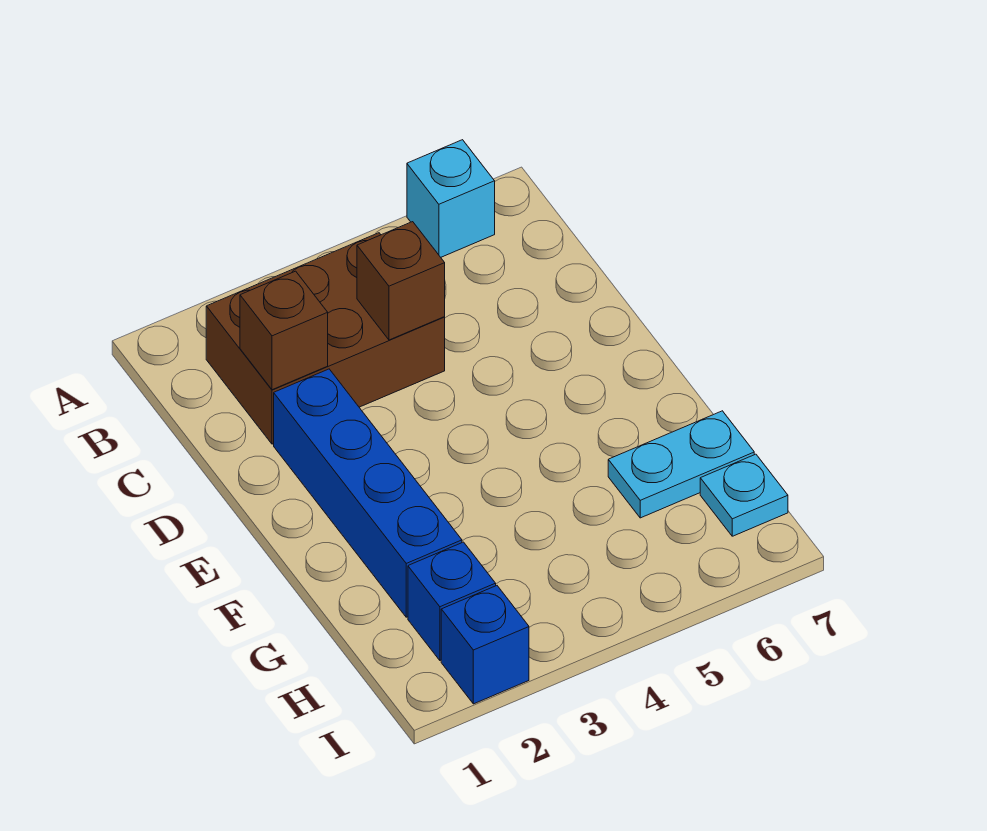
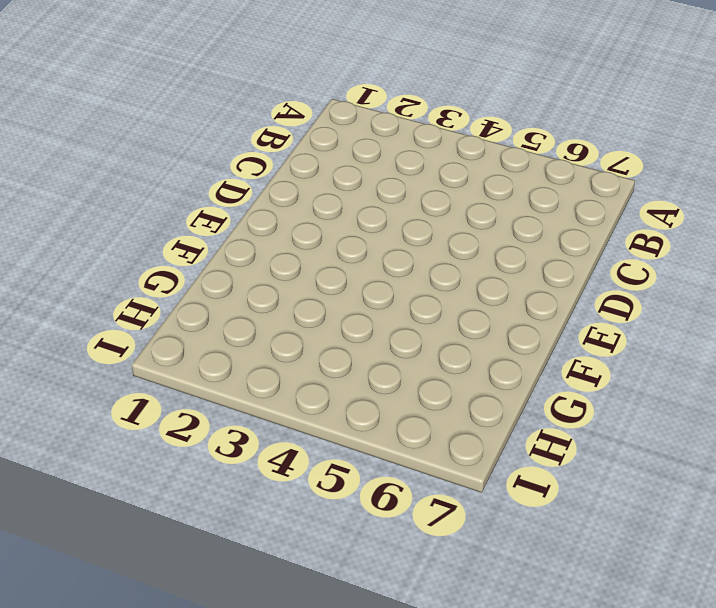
none -> cyan 1x1 brick [407,140,495,257]
none -> brown 2x3 brick [206,233,445,444]

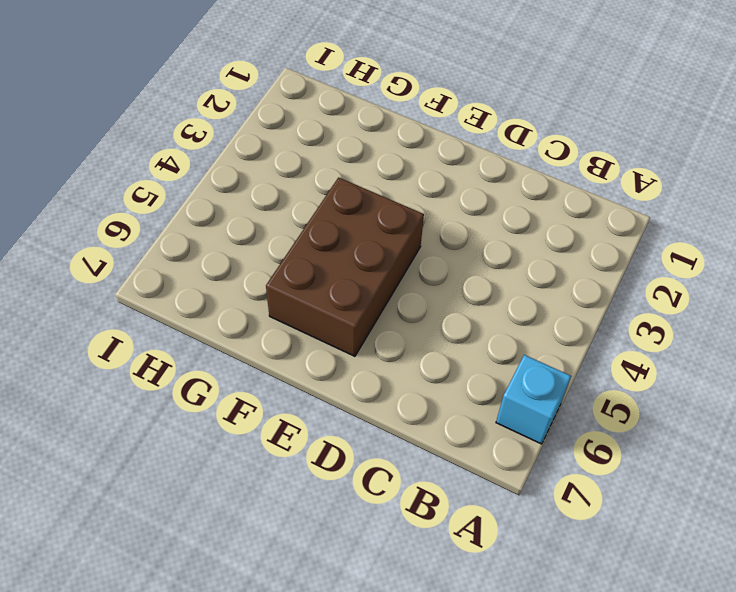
brown 2x3 brick [266,177,424,356] -> brown 2x3 brick moved to [206,233,445,444]
none -> blue 1x4 brick [274,369,462,617]
none -> cyan 1x2 plate [608,411,754,518]

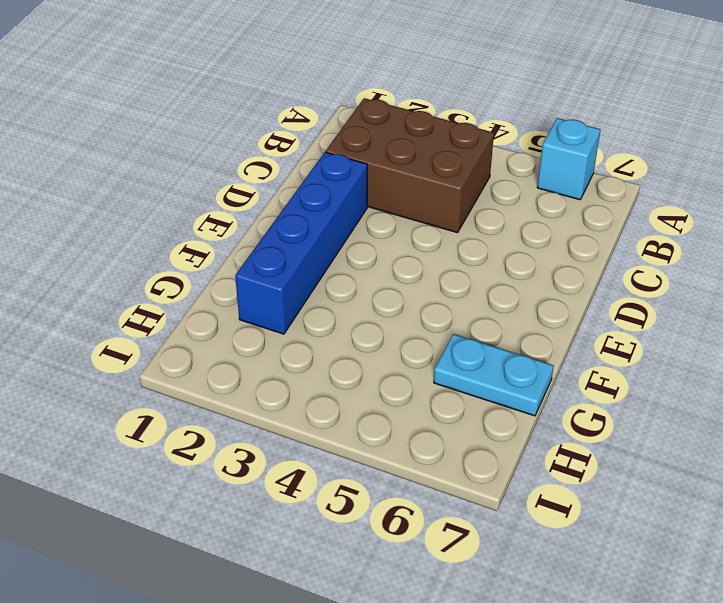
none -> blue 1x1 brick [408,542,496,660]
none -> cyan 1x1 plate [700,454,788,536]

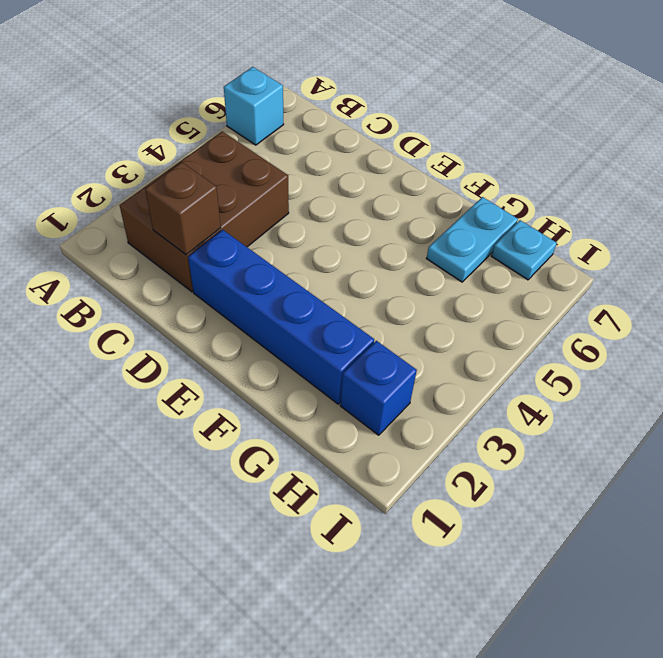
none -> blue 1x1 brick [441,586,529,704]
none -> brown 1x1 brick [357,222,445,340]

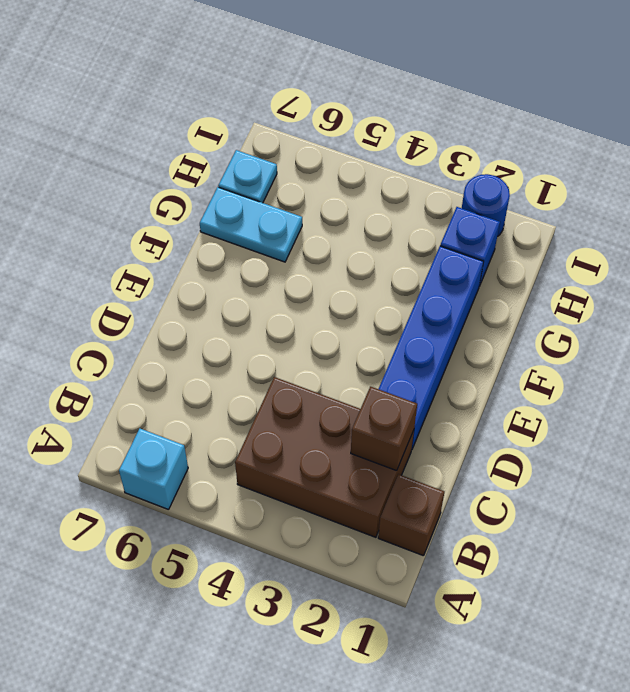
brown 1x1 brick [378,474,444,556] -> brown 1x1 brick moved to [357,222,445,340]
blue 1x1 round brick [462,174,510,237] -> blue 1x1 brick [441,586,529,704]

